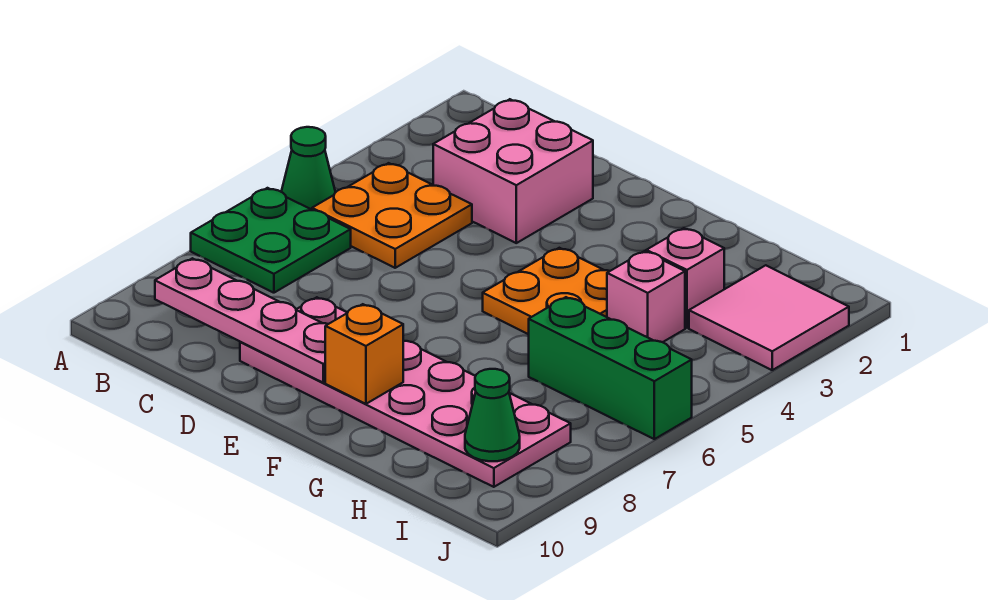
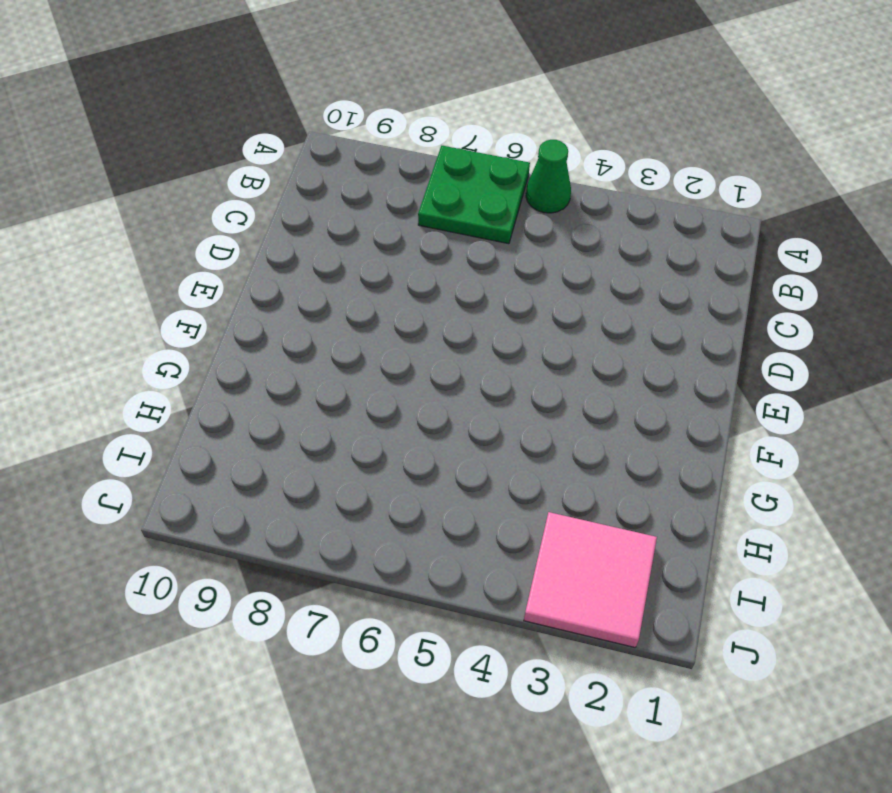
none -> orange 2x2 plate [312,163,472,268]
none -> pink 2x2 brick [433,99,593,243]
none -> pink 2x6 plate [240,297,571,487]

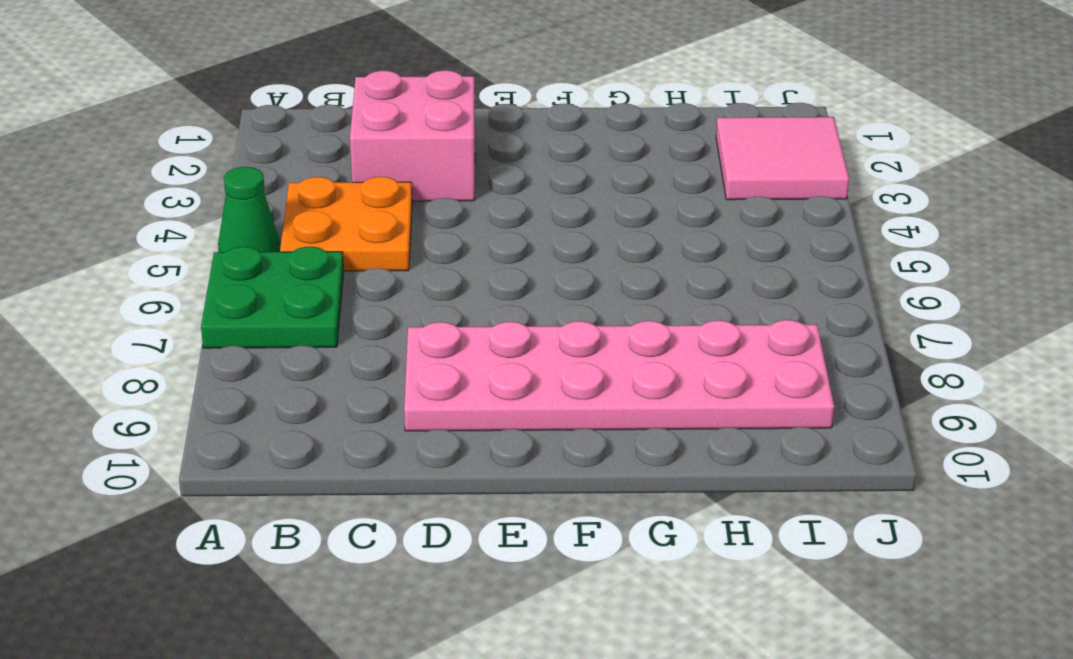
none -> orange 2x2 plate [483,248,609,334]
none -> pink 1x1 brick [646,228,724,328]
none -> pink 1x1 brick [607,251,685,342]

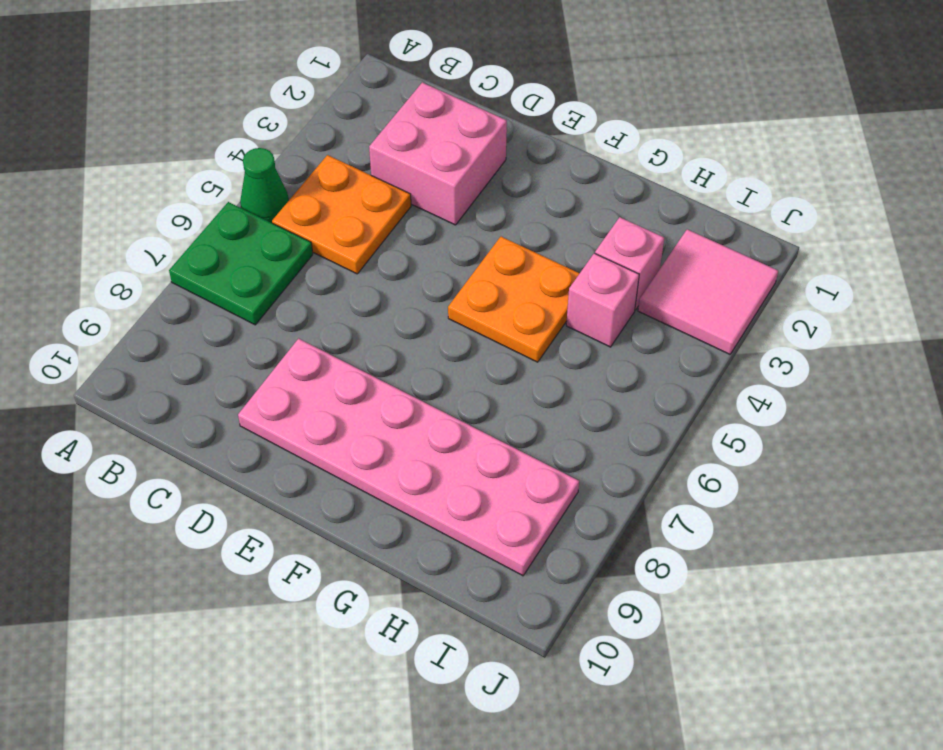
none -> green 1x3 brick [529,297,692,439]
none -> pink 1x4 plate [155,258,328,383]
none -> orange 1x1 brick [325,304,403,404]

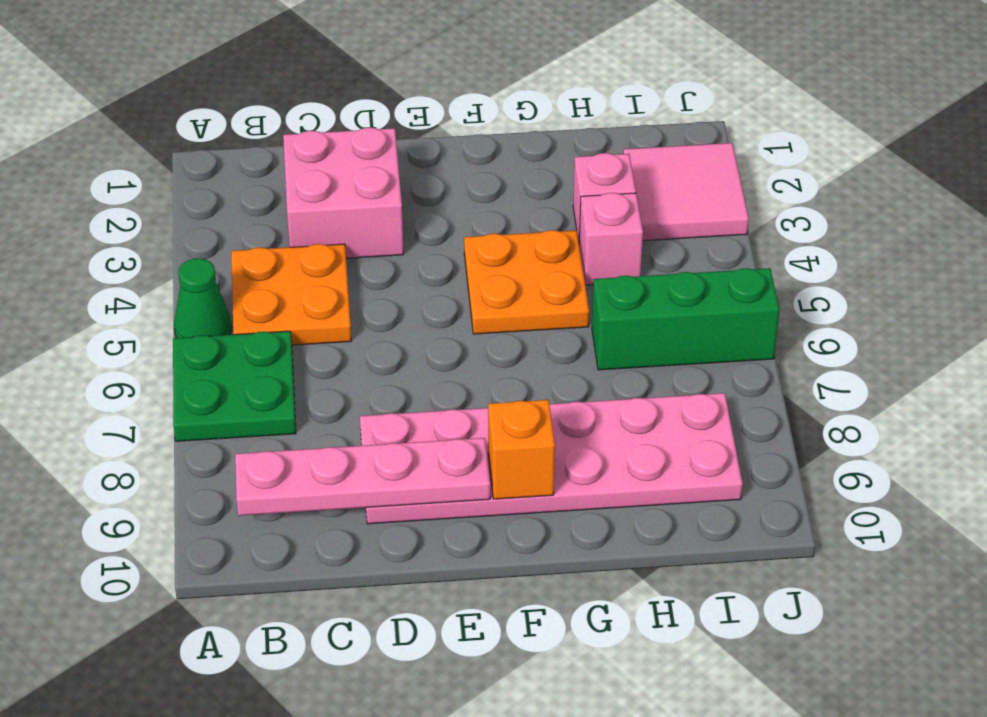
none -> green 1x1 cone [465,369,520,461]

